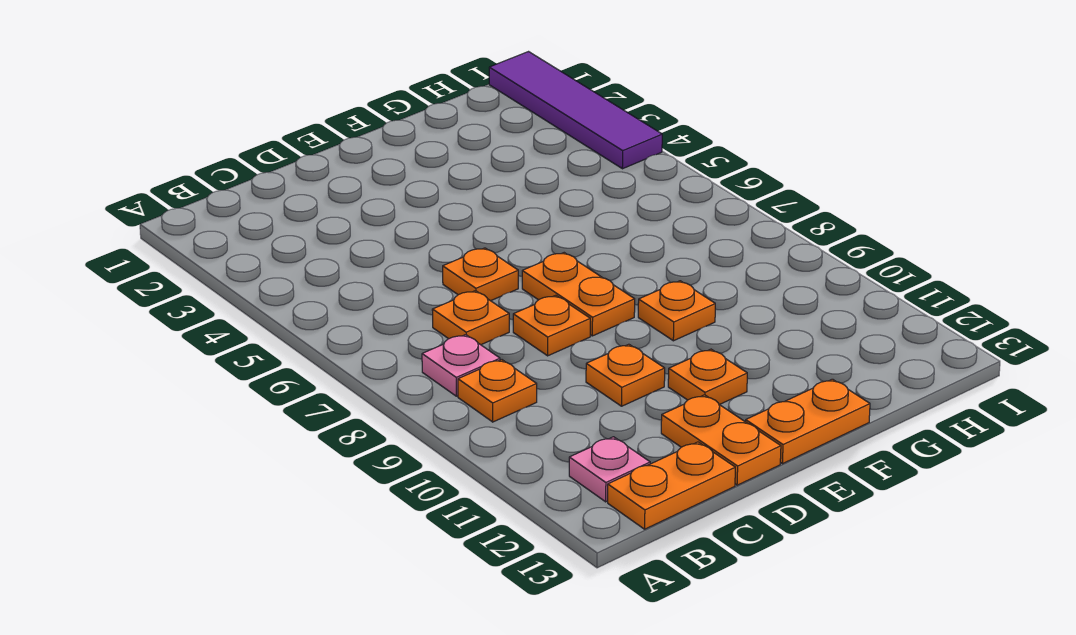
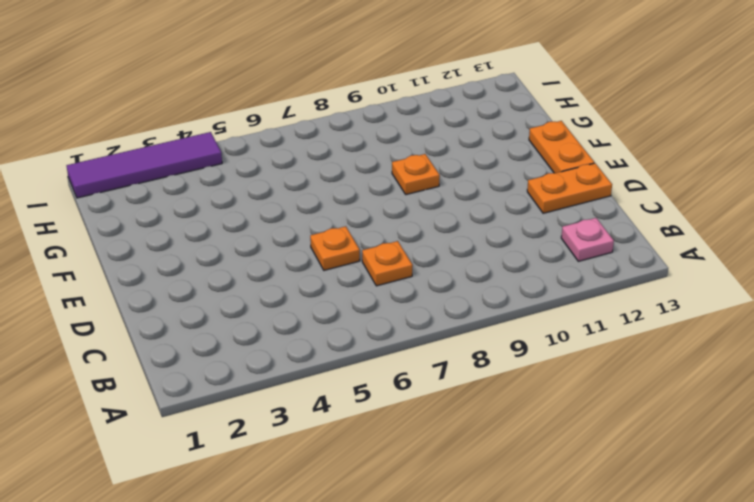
none -> pink 1x1 plate [422,335,500,396]
none -> orange 1x1 plate [458,360,537,422]
none -> orange 1x2 plate [608,442,735,529]

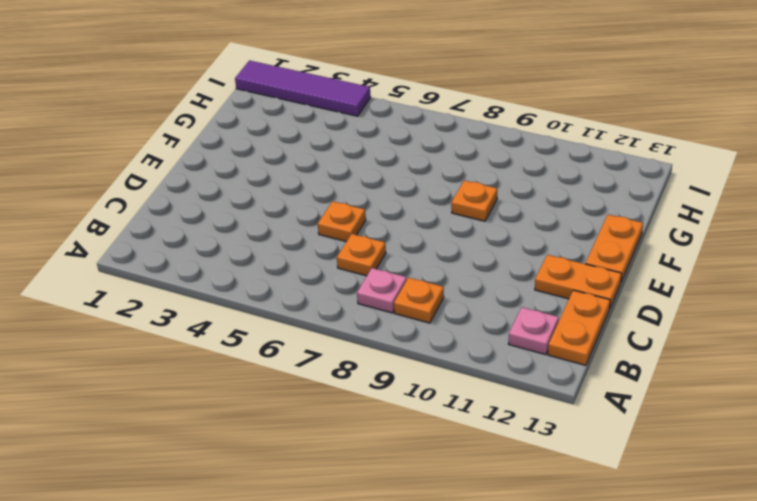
none -> orange 1x1 plate [513,295,590,356]
none -> orange 1x1 plate [586,344,665,406]
none -> orange 1x2 plate [522,253,635,336]

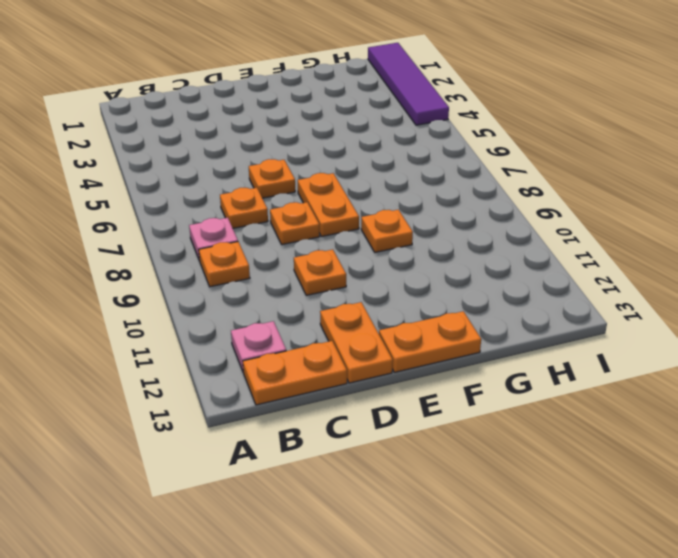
none -> orange 1x1 plate [668,349,747,405]

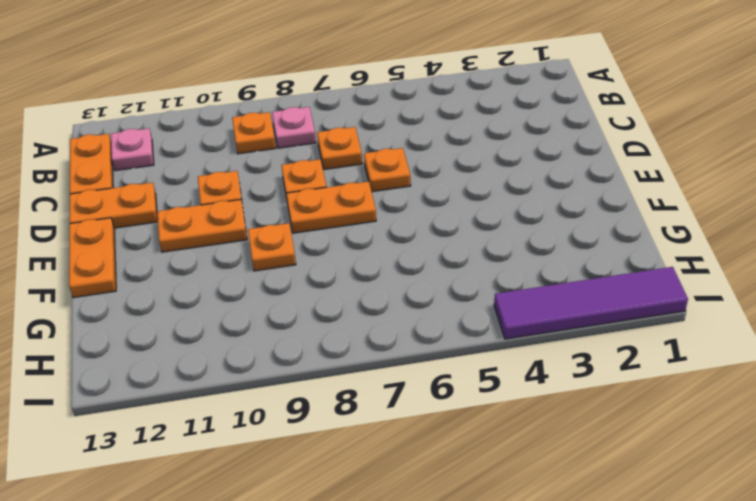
orange 1x2 plate [157,200,247,252] -> orange 1x1 plate [668,349,747,405]

